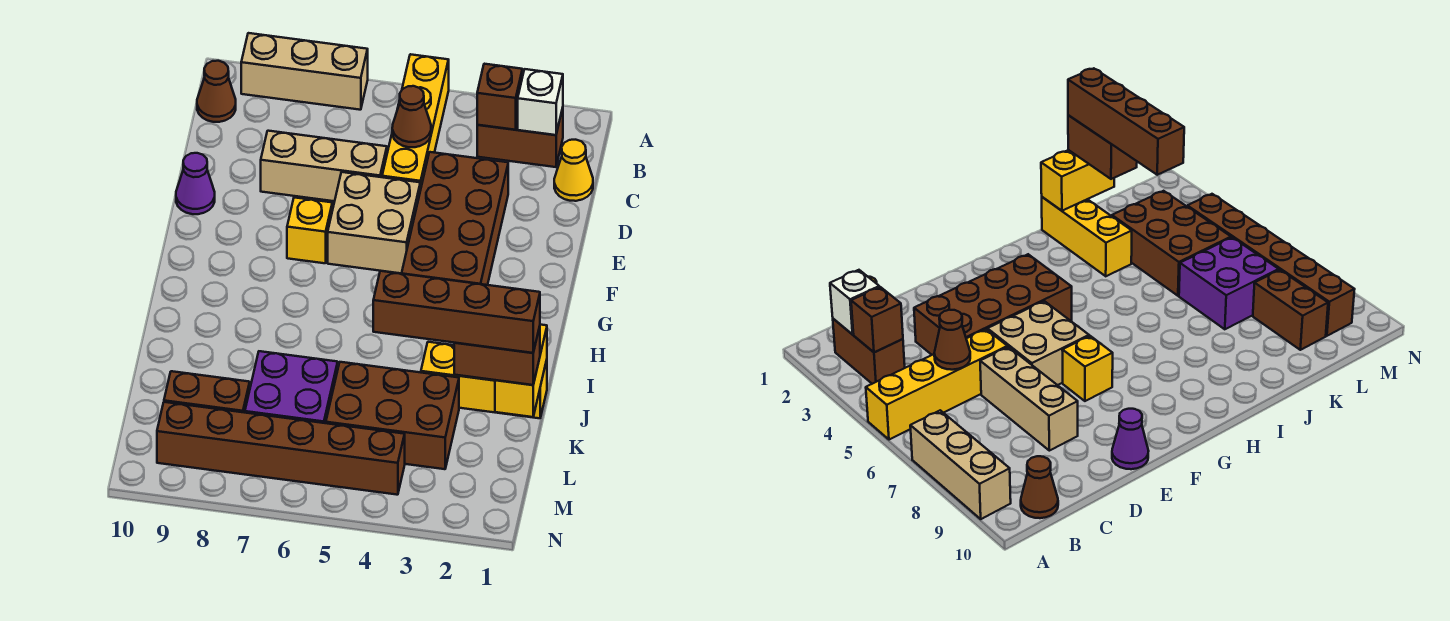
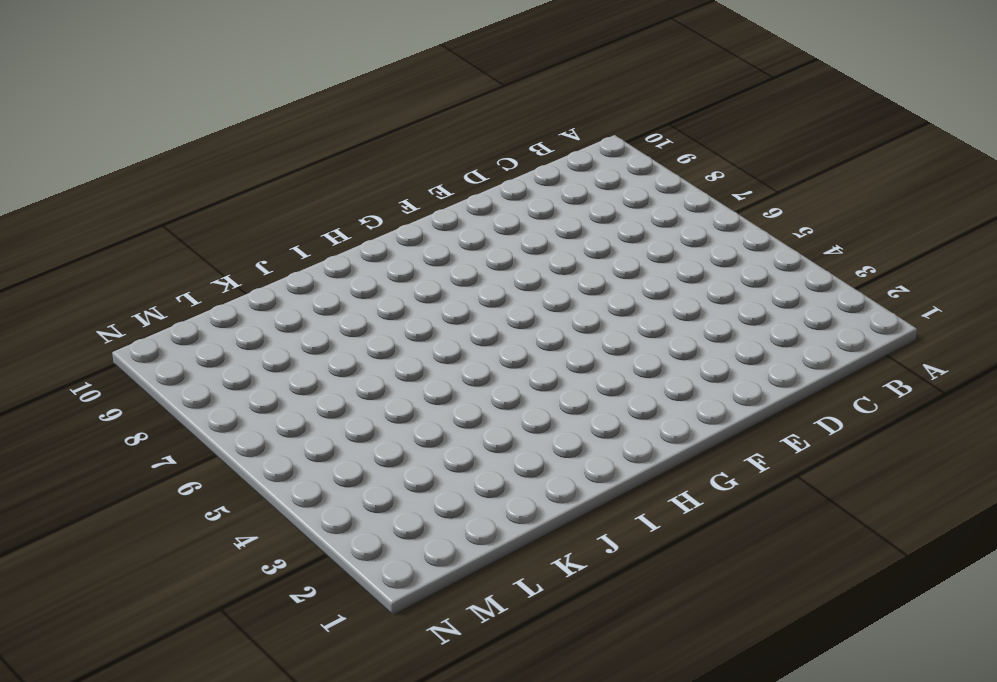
none -> yellow 1x4 brick [382,54,449,190]
none -> tan 1x3 brick [241,33,368,110]
none -> brown 1x2 brick [477,108,563,167]

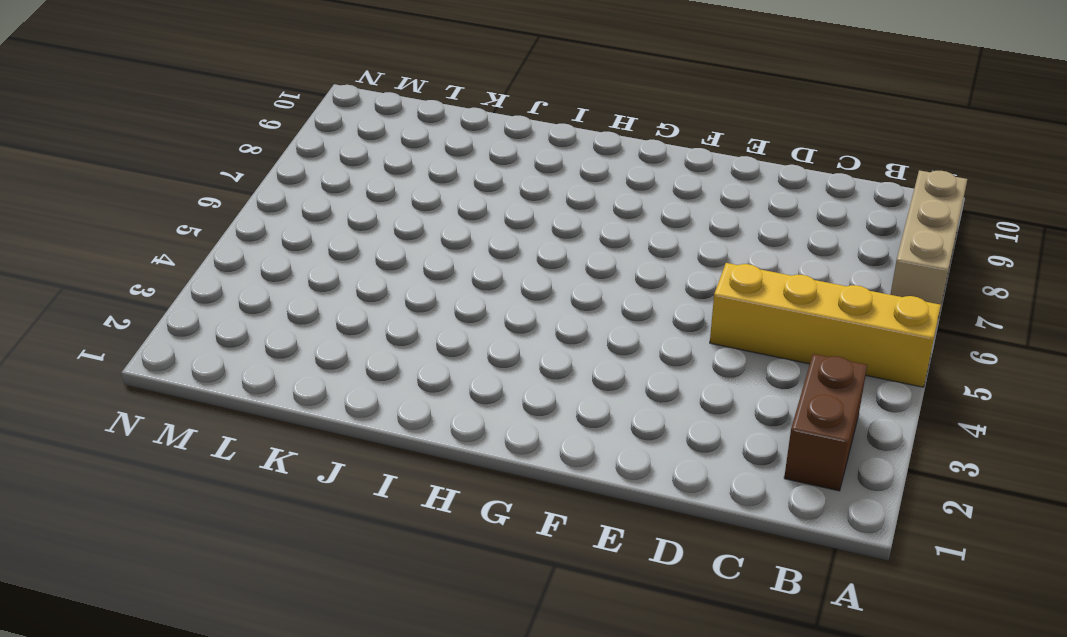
none -> brown 1x1 cone [197,61,236,122]
none -> yellow 1x1 cone [554,140,593,201]
none -> brown 2x4 brick [402,152,508,285]

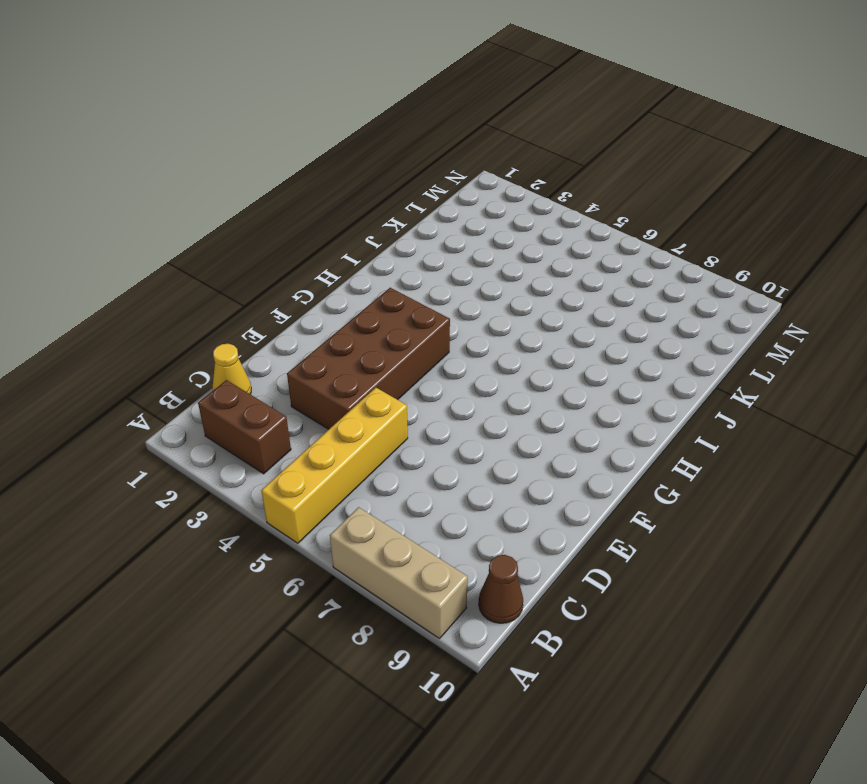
none -> tan 1x3 brick [261,131,387,201]
none -> tan 2x2 brick [328,172,420,274]
none -> purple 1x1 cone [176,153,215,214]

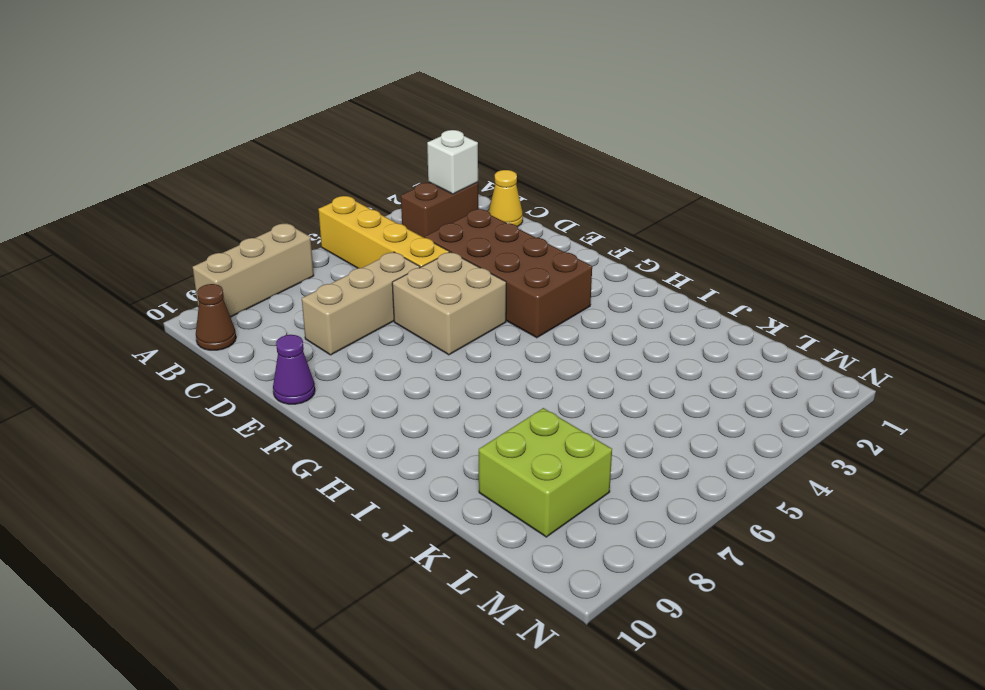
lime 2x2 brick [479,408,612,537] -> brown 1x2 brick [164,371,250,413]
none -> yellow 1x1 brick [287,197,332,263]
none -> yellow 1x3 brick [421,342,547,418]
none -> brown 2x3 brick [326,362,459,469]

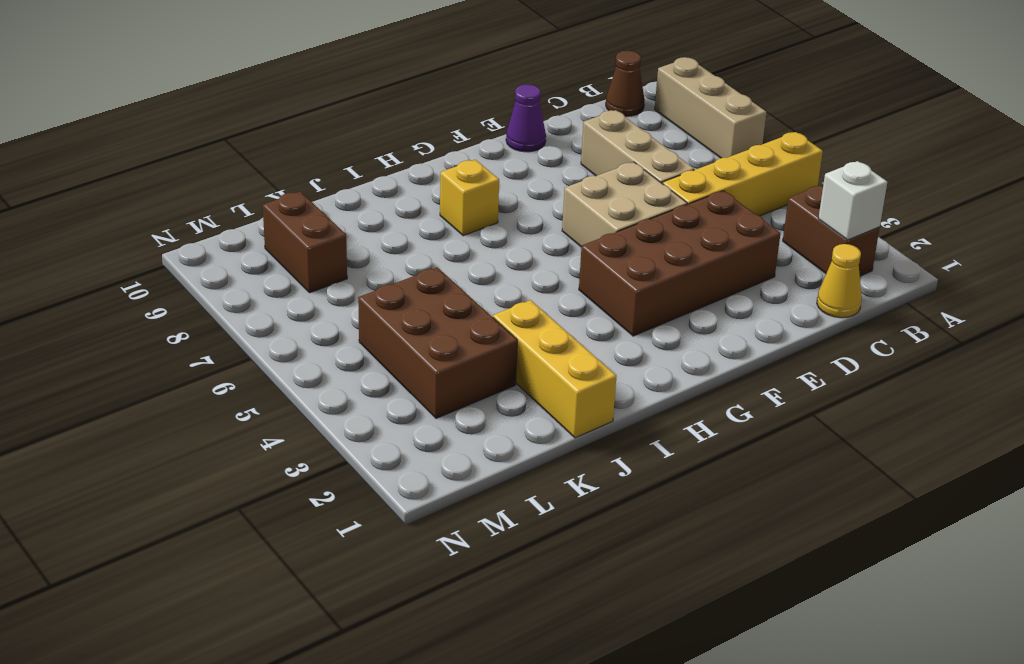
yellow 1x1 brick [440,160,499,236] -> yellow 1x1 brick moved to [287,197,332,263]
none -> purple 2x2 brick [245,351,338,423]
none -> brown 1x6 brick [157,402,405,495]
none -> brown 1x1 brick [477,64,522,130]

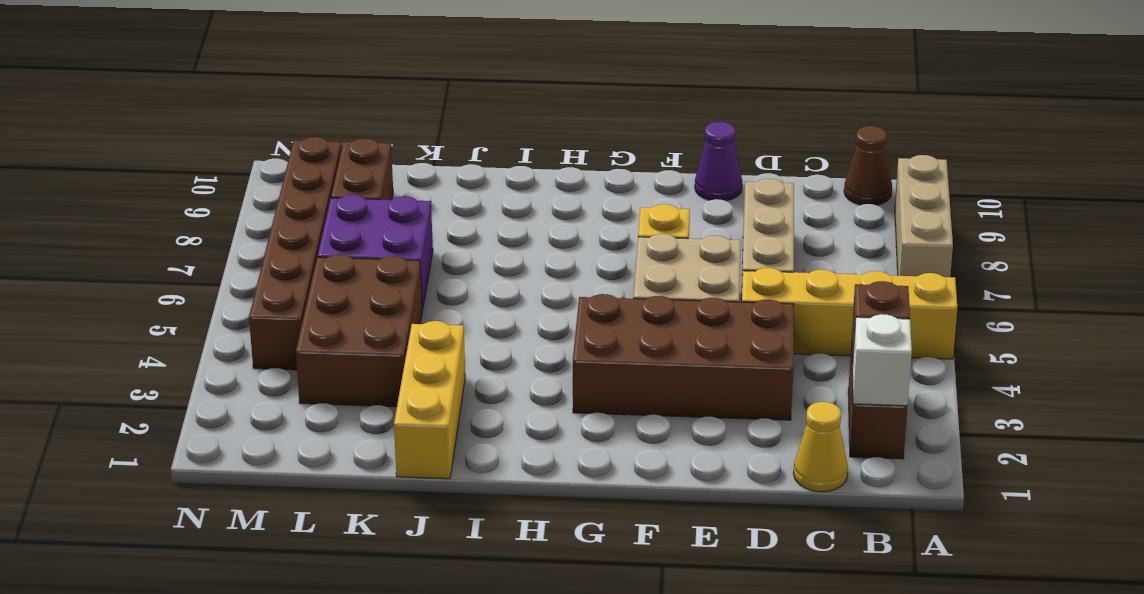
none -> brown 1x1 cone [392,86,431,147]
none -> yellow 1x2 brick [495,325,547,417]
none -> brown 1x2 brick [454,326,540,385]

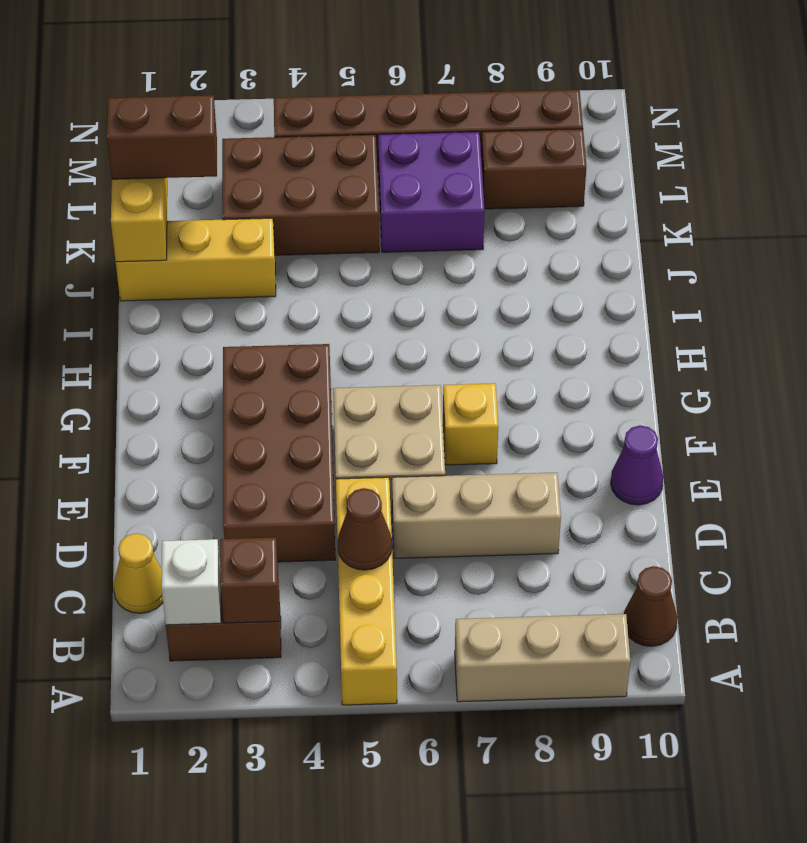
none -> brown 1x4 brick [373,271,540,353]

